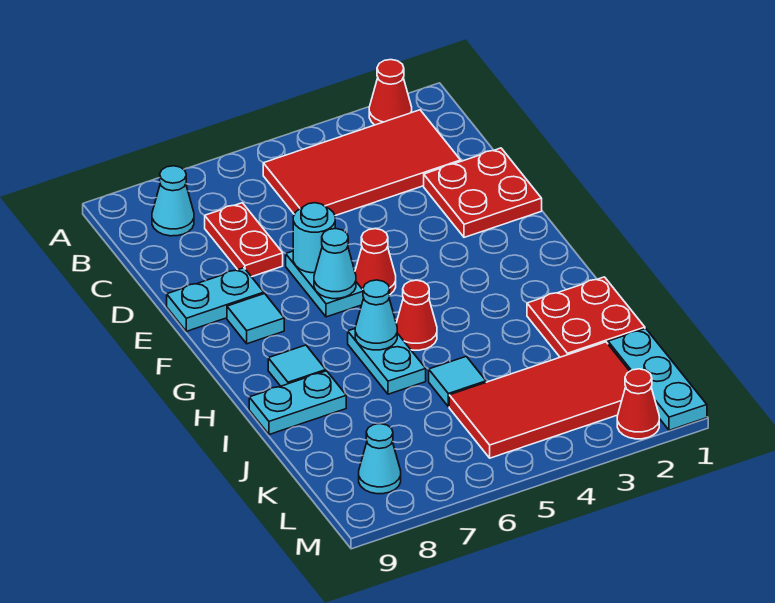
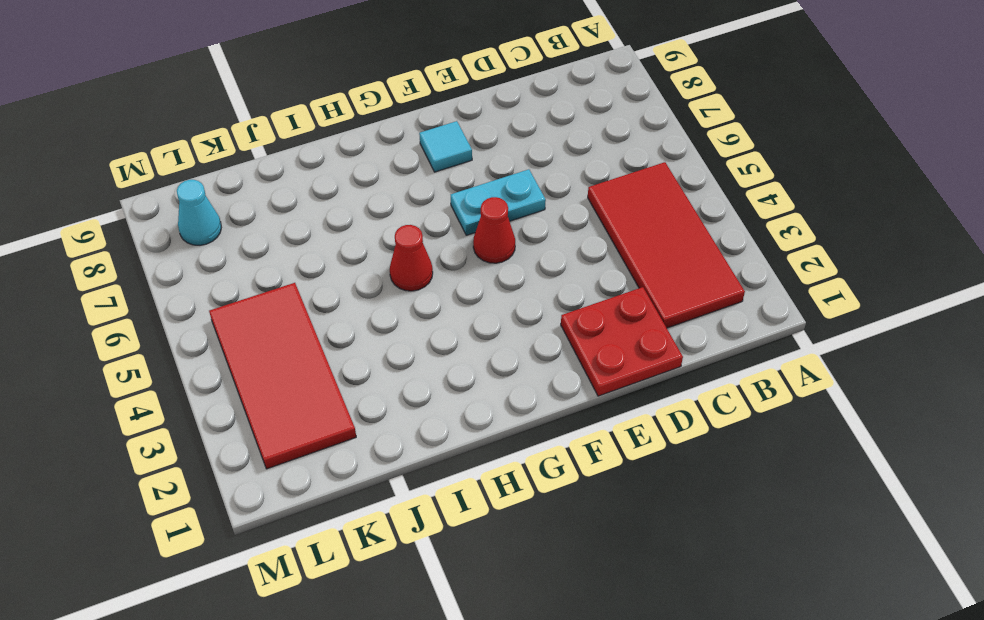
none -> red 1x1 cone [369,60,412,125]
none -> cyan 1x1 cone [152,166,194,236]
none -> red 1x2 plate [205,203,283,277]

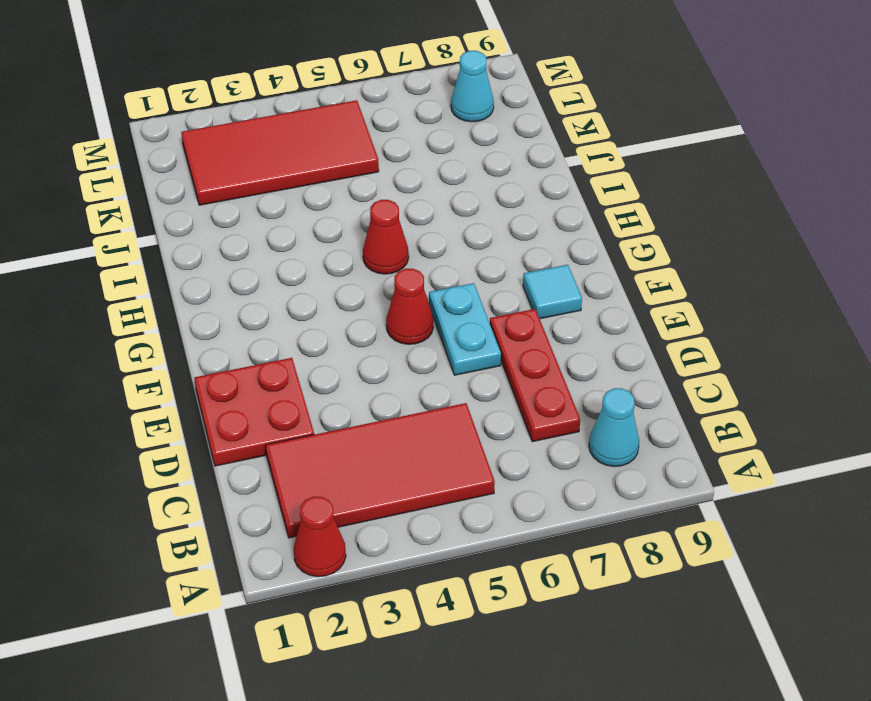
red 1x3 plate [490,309,580,442] -> red 1x2 plate [205,203,283,277]
none -> cyan 1x2 plate [167,268,264,331]
none -> cyan 1x2 plate [348,329,426,394]
none -> cyan 1x1 tile [268,345,326,386]

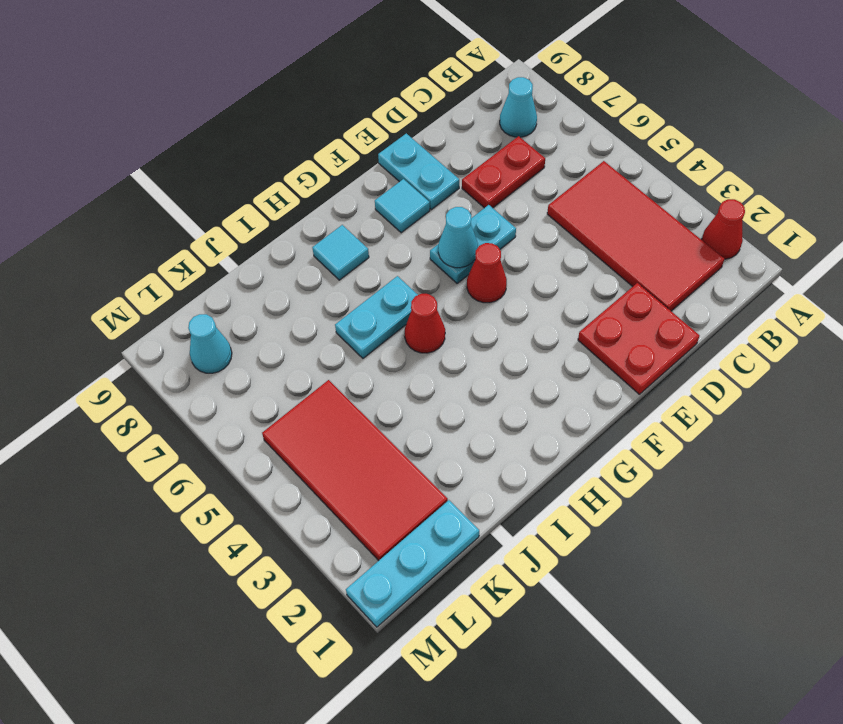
none -> red 2x2 plate [527,277,645,357]
none -> cyan 1x2 plate [249,371,346,435]
none -> cyan 1x1 tile [429,356,486,407]

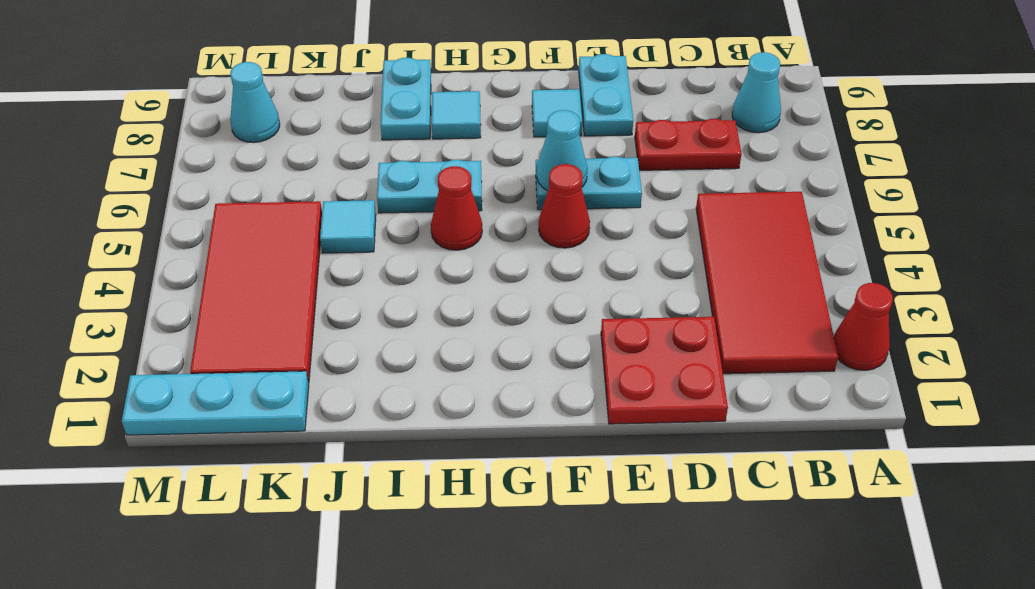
none -> red 2x2 plate [527,277,645,357]
none -> red 1x1 cone [617,369,659,439]
none -> cyan 1x1 round brick [293,203,335,273]

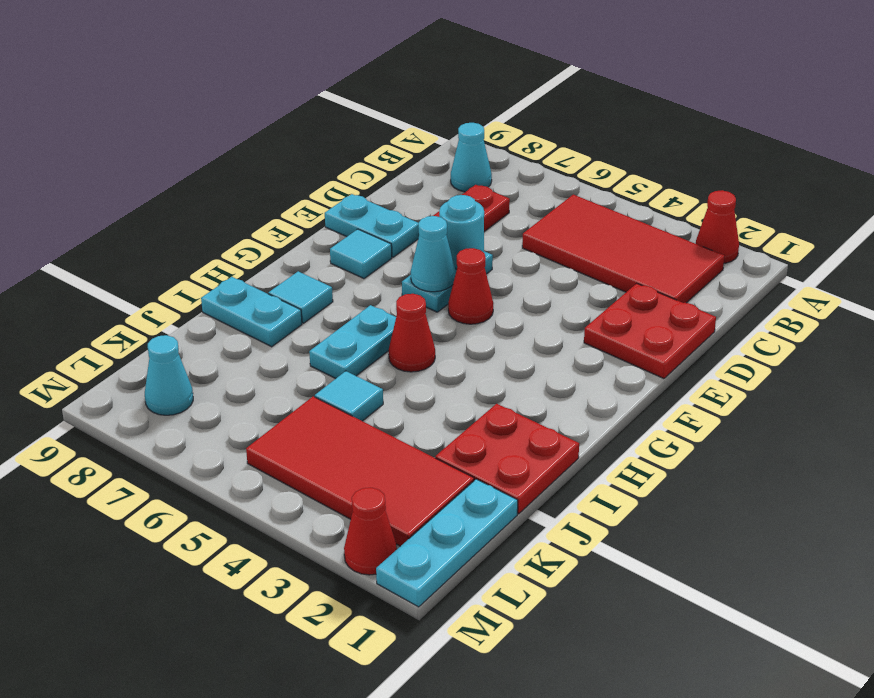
none -> cyan 1x1 cone [355,280,397,350]

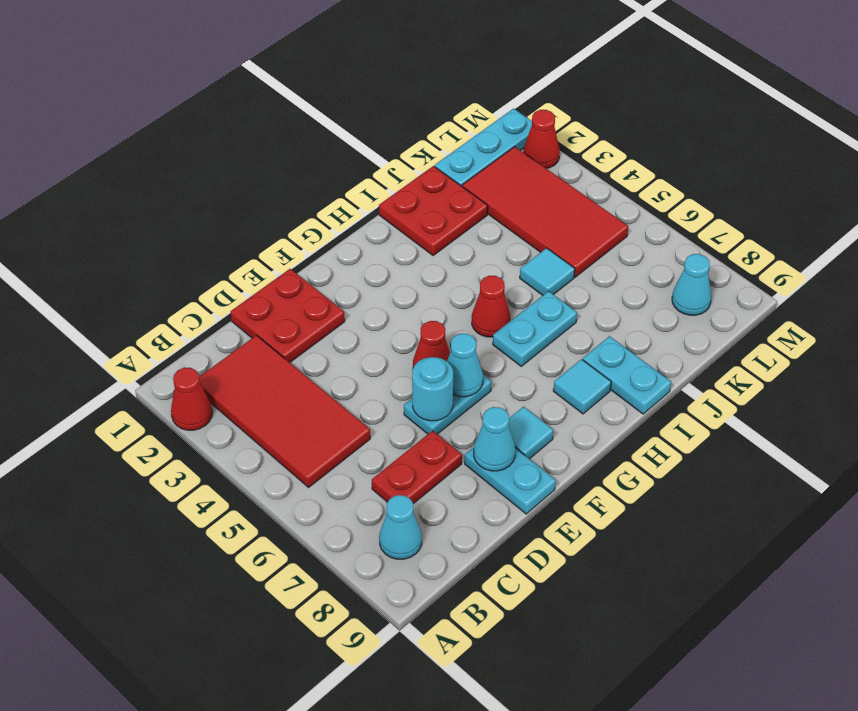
cyan 1x1 cone [474,407,515,471] -> cyan 1x1 cone moved to [355,280,397,350]

